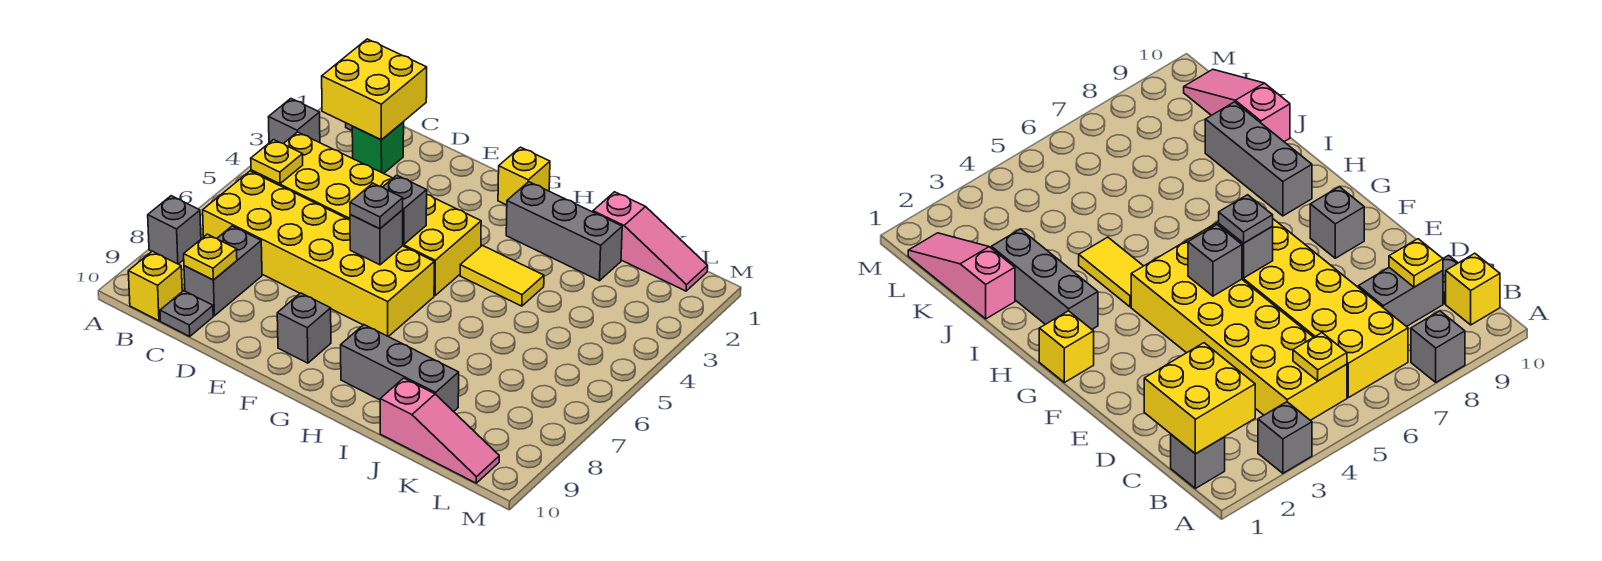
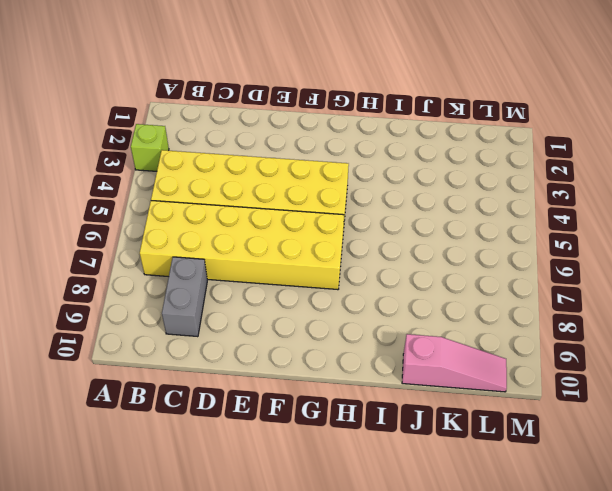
lime 1x1 brick [131,124,169,171] -> grey 1x1 brick [269,99,320,143]
none -> grey 1x1 brick [148,196,201,264]
none -> grey 1x1 brick [1171,435,1225,489]
none -> yellow 1x1 brick [128,251,182,321]

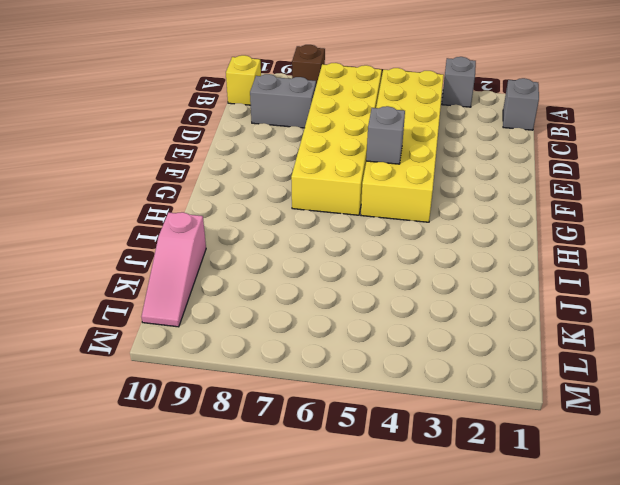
brown 1x1 brick [292,45,325,85] -> grey 1x1 brick [148,196,201,264]
none -> green 1x1 brick [352,122,404,174]
none -> grey 1x1 plate [160,291,213,336]
none -> grey 1x1 brick [277,293,331,363]

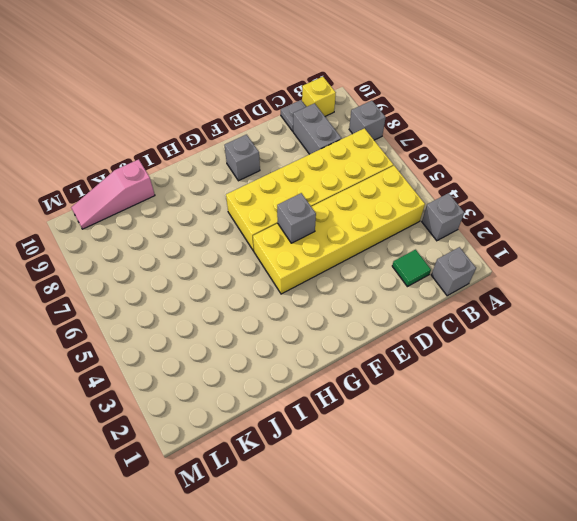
green 1x1 tile [392,250,431,287] -> green 1x1 brick [352,122,404,174]
none -> yellow 1x1 brick [498,147,550,205]
none -> grey 1x3 brick [506,182,622,281]
none -> yellow 1x2 tile [460,245,544,306]

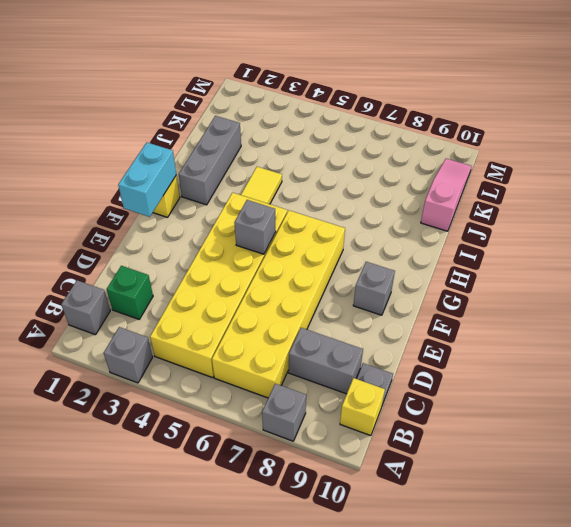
cyan 1x2 brick [118,143,176,217] -> none
none -> grey 1x3 brick [341,325,459,412]
none -> pink 1x3 slope [593,192,708,291]
none -> yellow 2x2 brick [322,39,427,140]

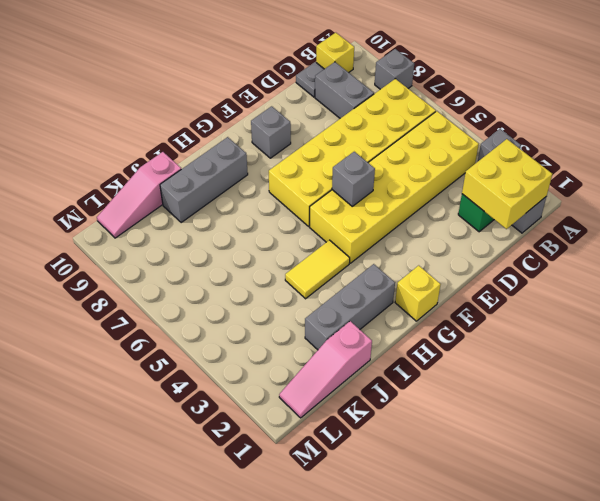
none -> yellow 1x1 plate [251,140,303,184]
none -> yellow 1x1 plate [184,234,237,280]
none -> grey 1x1 brick [350,210,403,265]

